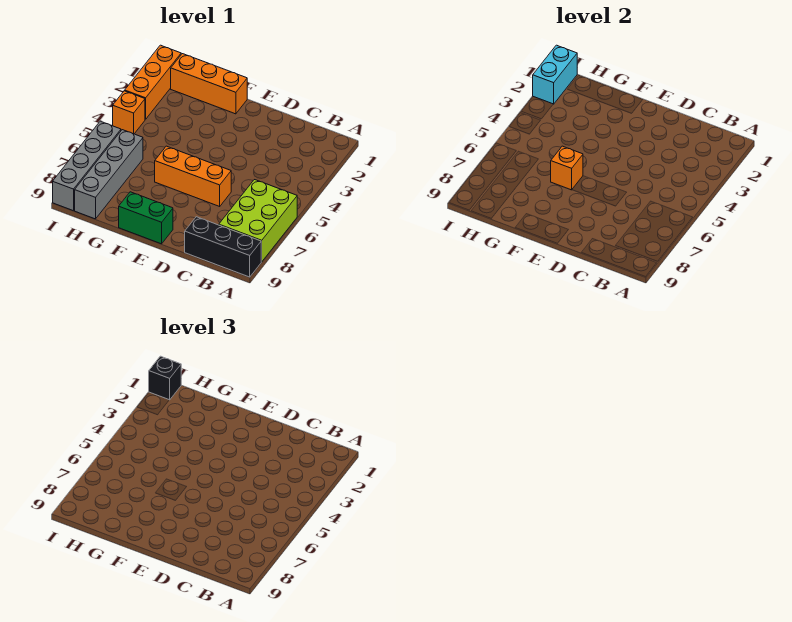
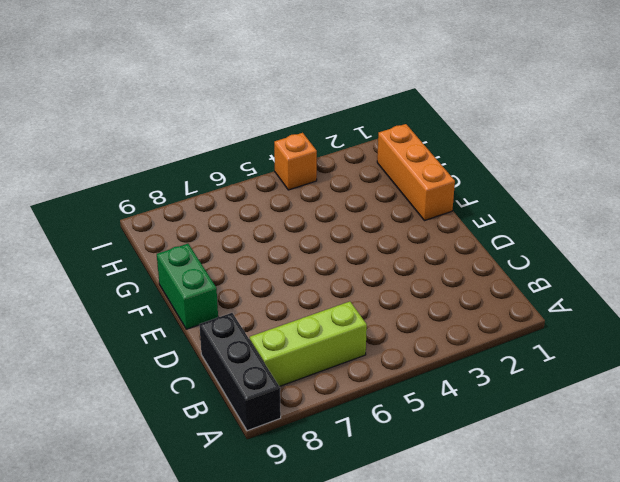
lime 1x3 brick [250,301,367,387] -> lime 2x3 brick [219,180,297,262]
none -> orange 1x3 brick [155,146,231,206]
none -> grey 1x4 brick [75,130,143,219]
none -> orange 1x3 brick [125,45,181,119]

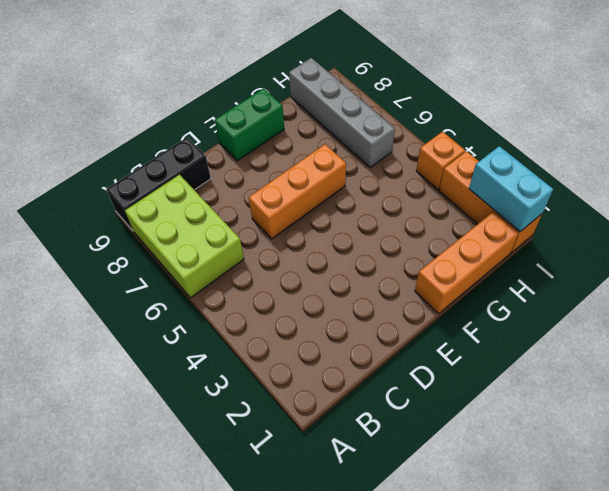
none -> grey 1x4 brick [53,121,121,211]
none -> orange 1x1 brick [551,146,583,190]
none -> black 1x1 brick [149,356,181,400]

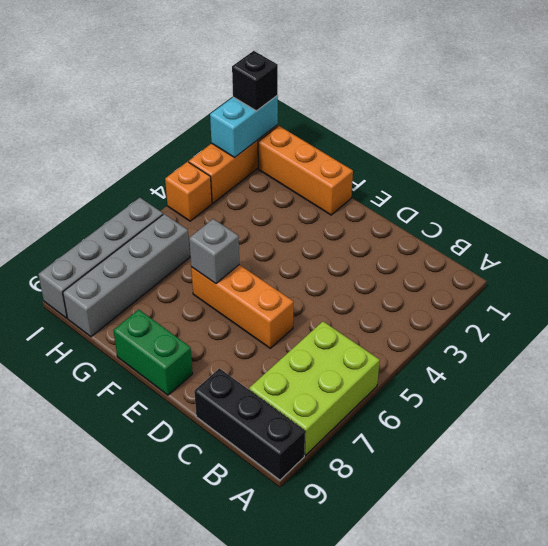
grey 1x1 brick [189,219,239,284] -> orange 1x1 brick [551,146,583,190]

